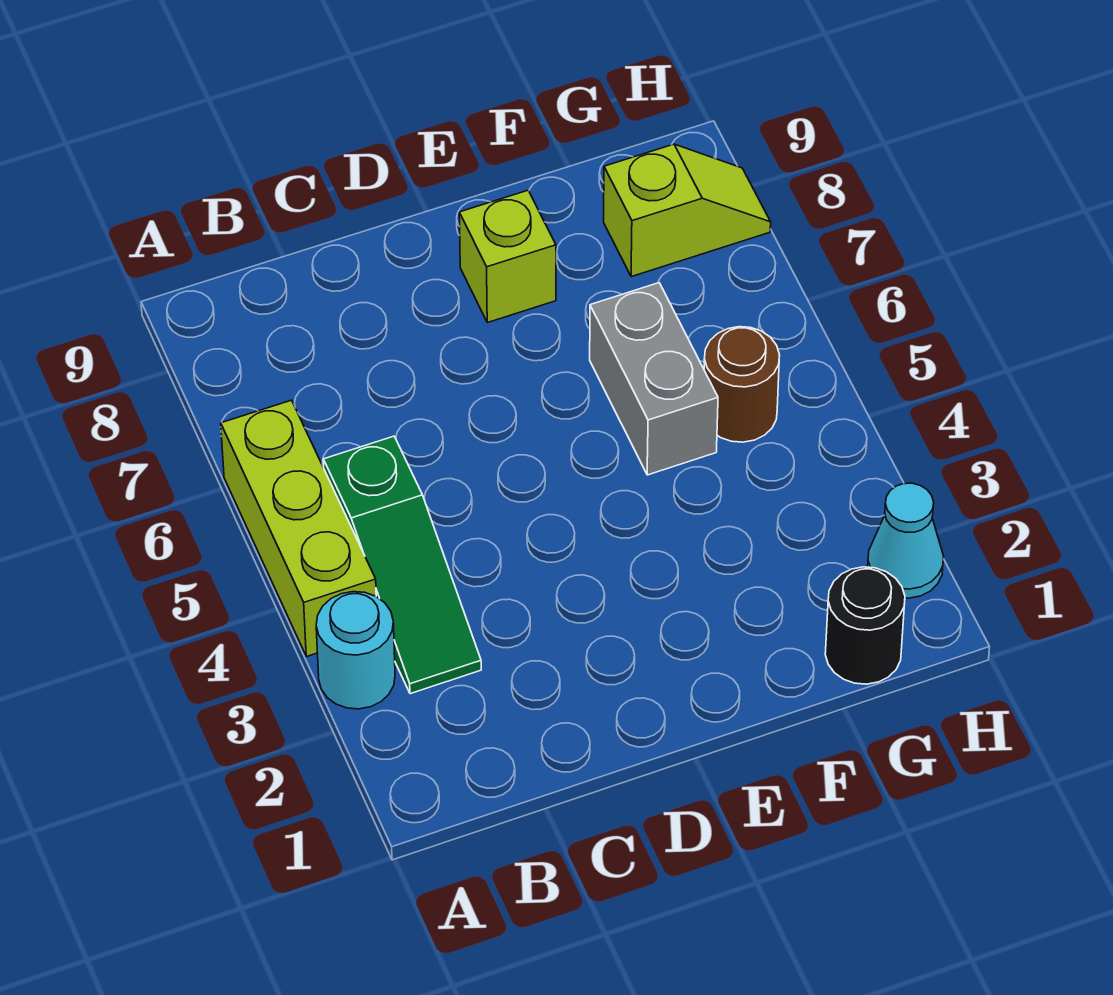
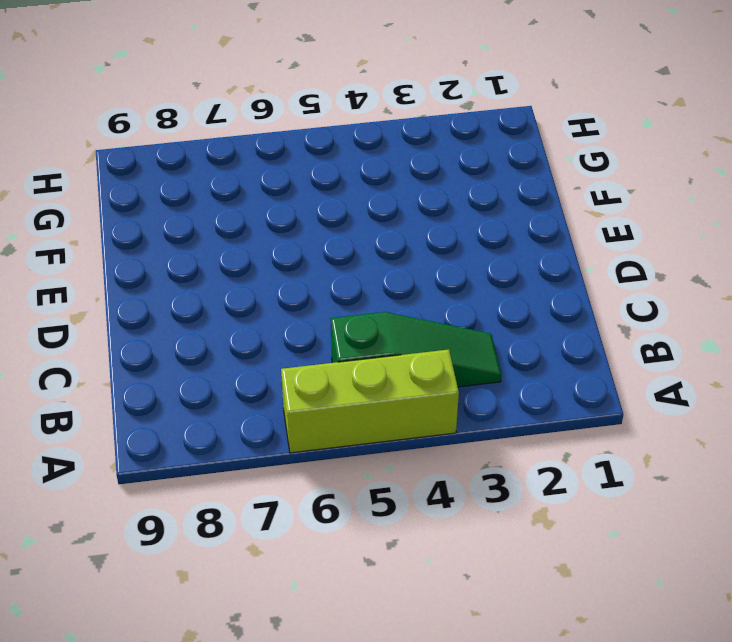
none -> cyan 1x1 round brick [316,592,395,709]
none -> lime 1x1 brick [459,190,556,323]

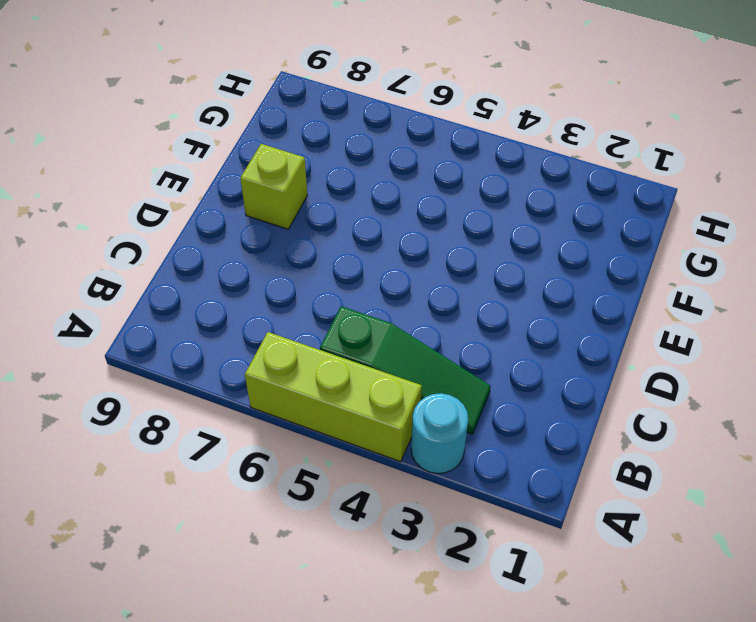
none -> grey 1x2 brick [590,283,718,475]
none -> black 1x1 round brick [825,567,905,684]

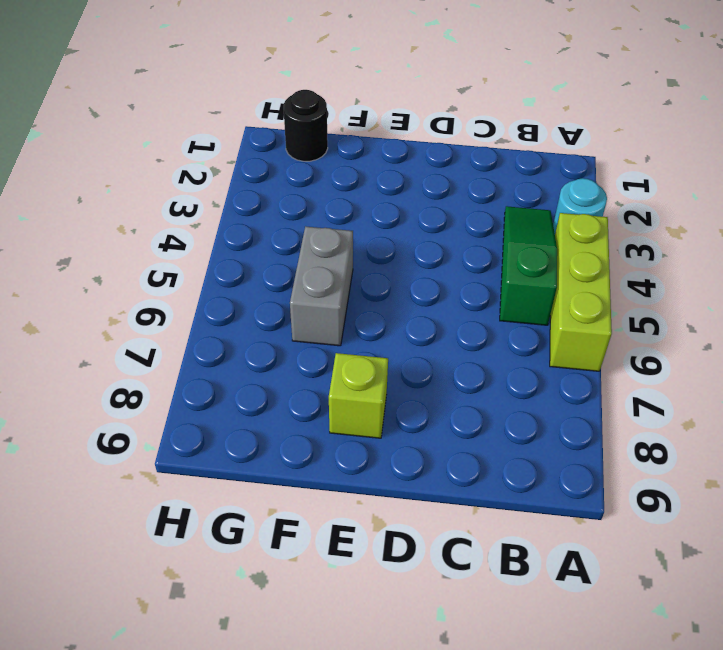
none -> brown 1x1 round brick [704,327,780,442]
none -> lime 1x2 slope [604,144,771,277]

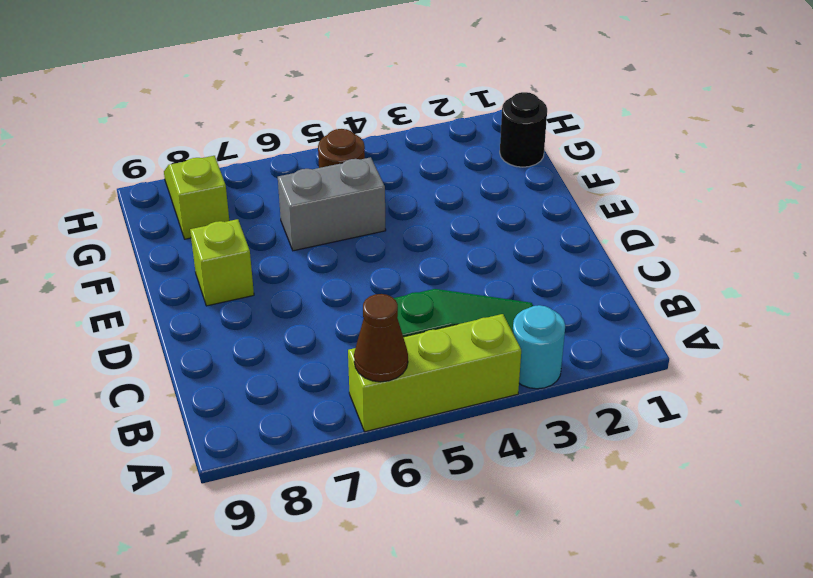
brown 1x1 cone [354,294,408,382] -> none
none -> cyan 1x1 cone [868,483,944,598]

